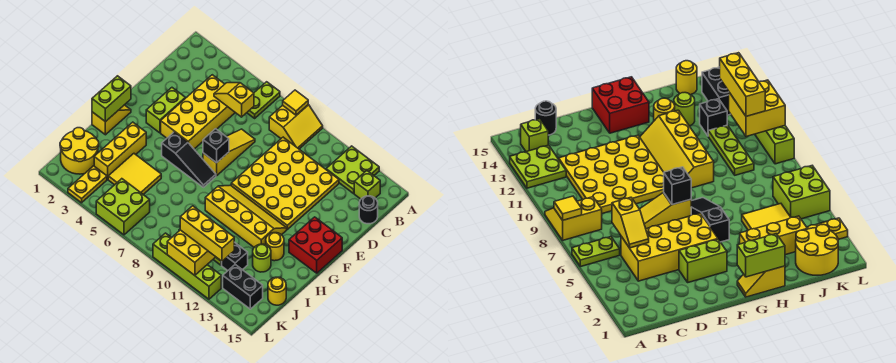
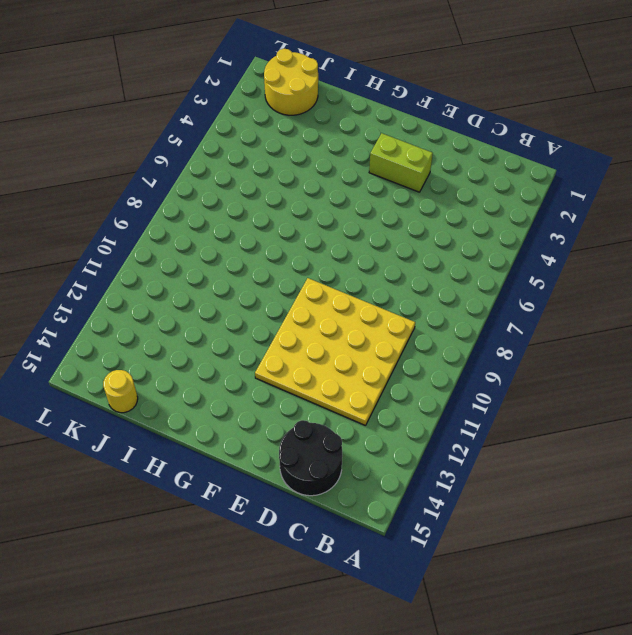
black 2x2 round brick [279,420,342,496] -> black 1x1 round brick [359,196,378,224]
none -> lime 1x2 plate [247,82,280,118]
none -> yellow 2x2 slope [269,105,323,149]
none -> lime 2x2 plate [326,146,379,194]
none -> lime 1x1 brick [354,171,380,199]

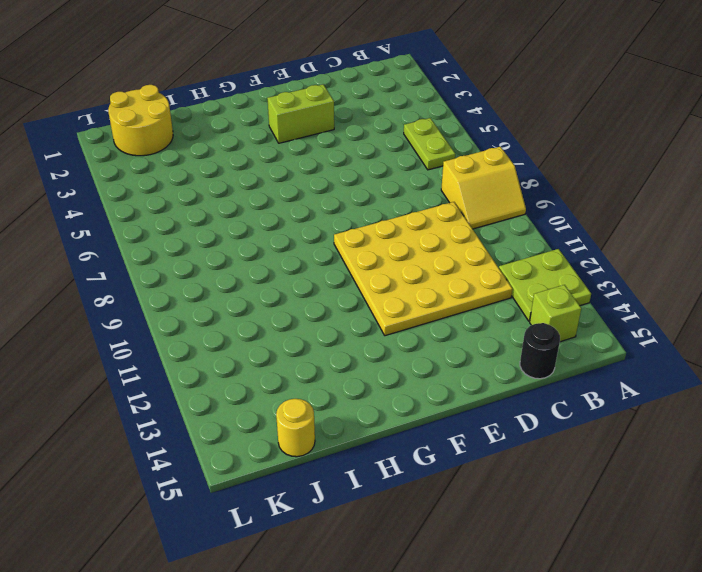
lime 1x2 plate [404,118,455,170] -> lime 1x2 plate turned to [247,82,280,118]
none -> yellow 2x4 brick [161,75,235,149]
none -> yellow 1x3 slope [203,129,255,176]
none -> red 2x2 brick [289,217,342,273]
none -> yellow 1x2 slope [92,105,131,135]

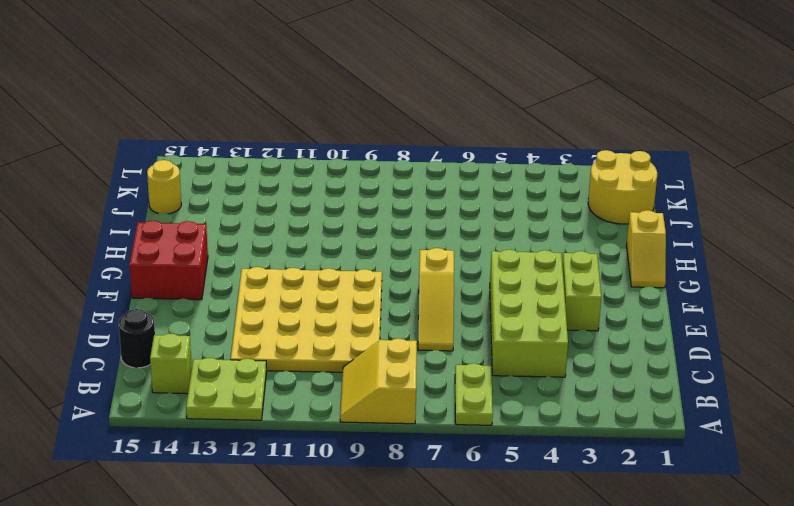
lime 2x4 brick [490,250,568,377] -> yellow 2x4 brick [161,75,235,149]
none -> black 1x3 slope [162,132,216,187]
none -> yellow 2x4 slope [205,185,287,247]
none -> yellow 1x3 brick [94,122,146,179]
none -> yellow 1x1 round brick [266,233,284,261]

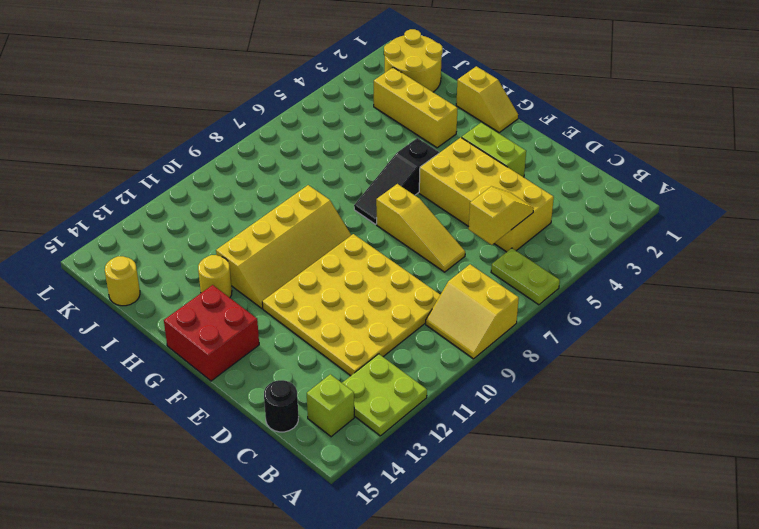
none -> yellow 2x2 tile [108,154,161,194]
none -> lime 1x1 round brick [253,244,271,272]
none -> lime 1x3 plate [708,125,754,175]
none -> black 1x1 brick [222,242,248,270]

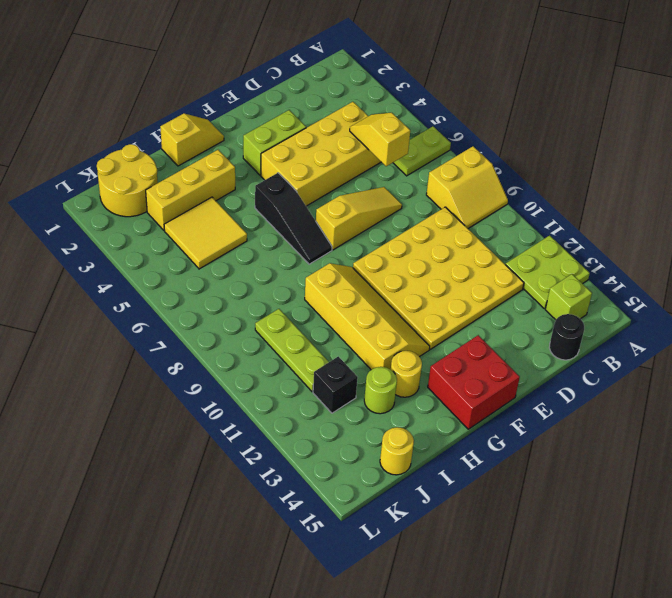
none -> yellow 1x2 plate [68,166,107,203]
none -> lime 2x2 brick [96,179,150,235]
none -> black 1x2 brick [223,265,263,309]
none -> lime 1x4 brick [153,233,221,299]

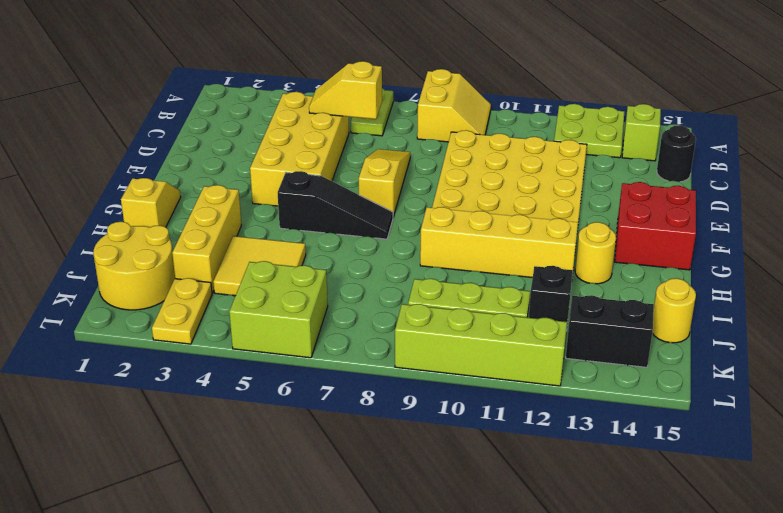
none -> lime 1x2 brick [146,88,185,133]
none -> lime 1x1 round brick [253,244,271,272]
none -> yellow 1x1 tile [283,90,308,115]
none -> black 1x1 brick [203,129,229,163]

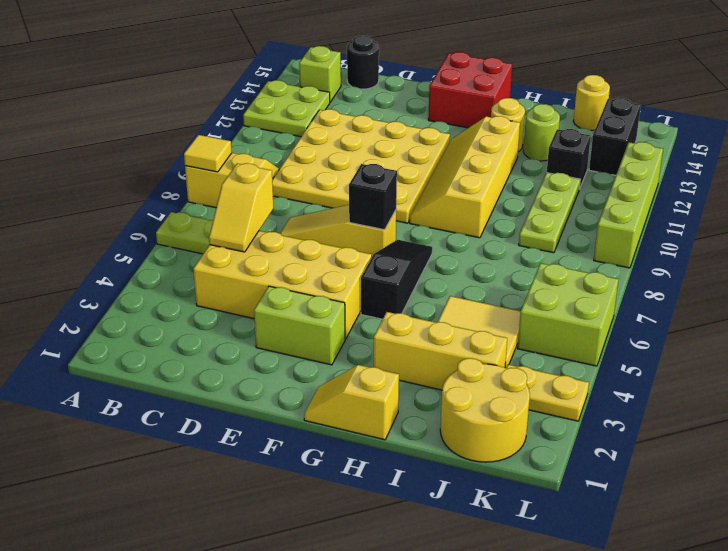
none -> lime 1x2 brick [92,76,131,122]
none -> yellow 2x2 brick [167,230,215,275]
none -> yellow 1x3 brick [180,206,234,261]

